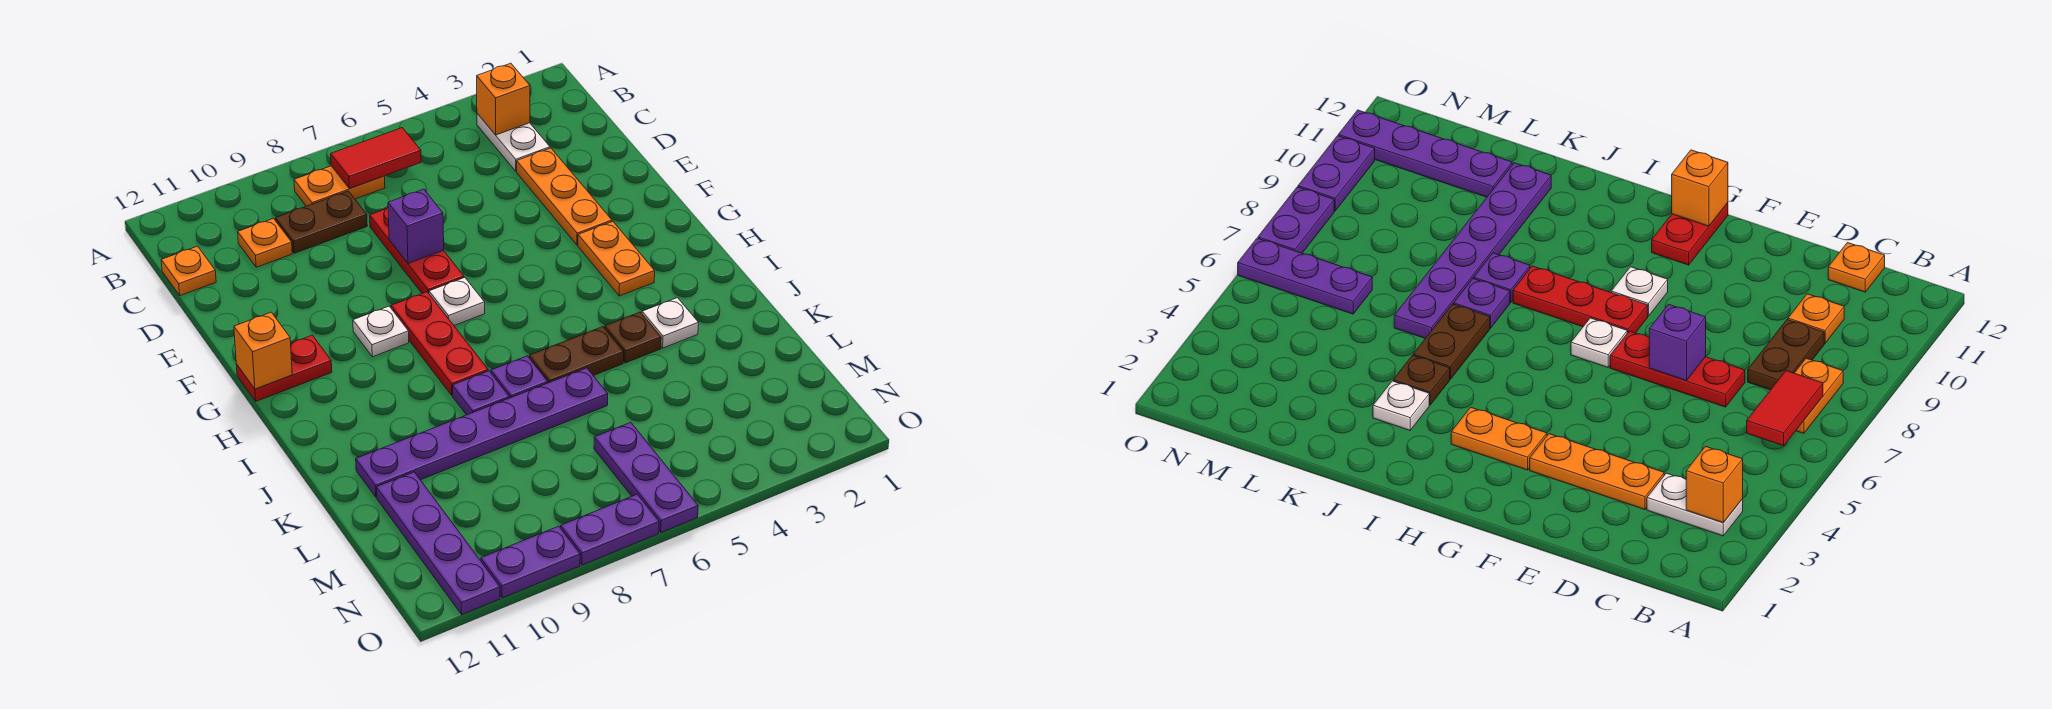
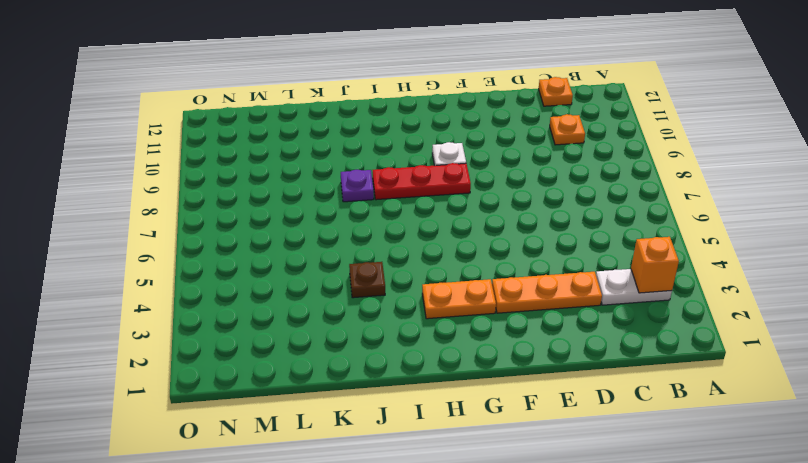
none -> orange 1x2 plate [294,166,385,206]
none -> brown 1x2 plate [275,191,367,253]
none -> red 1x3 plate [370,208,464,293]

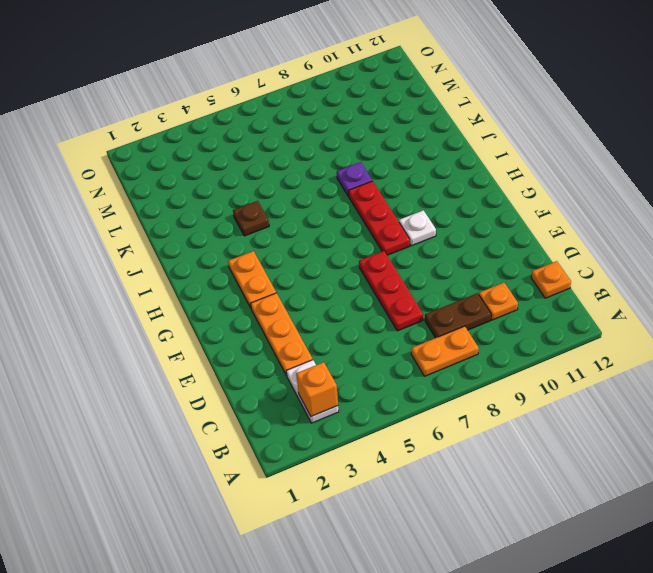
none -> white 1x1 plate [429,278,485,325]
none -> red 1x2 plate [236,335,332,401]
none -> white 1x1 plate [642,298,698,348]

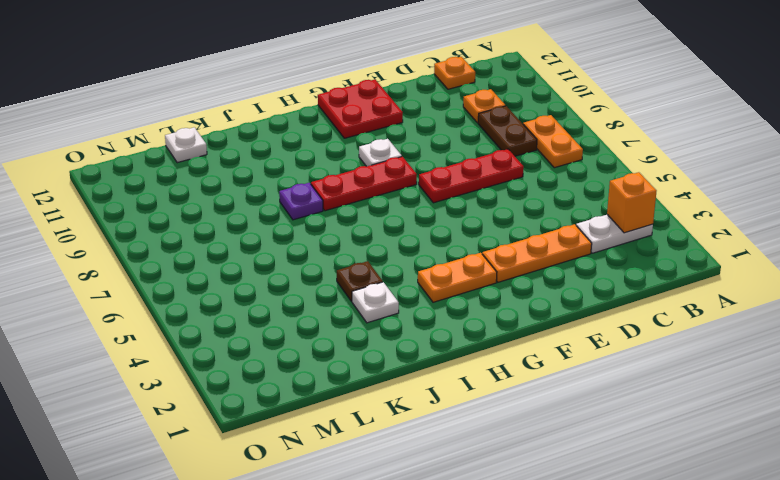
red 2x2 plate [318,80,403,138] -> red 1x2 plate [236,335,332,401]
white 1x1 plate [165,127,207,163] -> white 1x1 plate moved to [429,278,485,325]
none -> brown 1x2 plate [529,327,624,383]
none -> purple 1x1 plate [491,356,548,398]
none -> purple 1x6 plate [356,368,608,497]

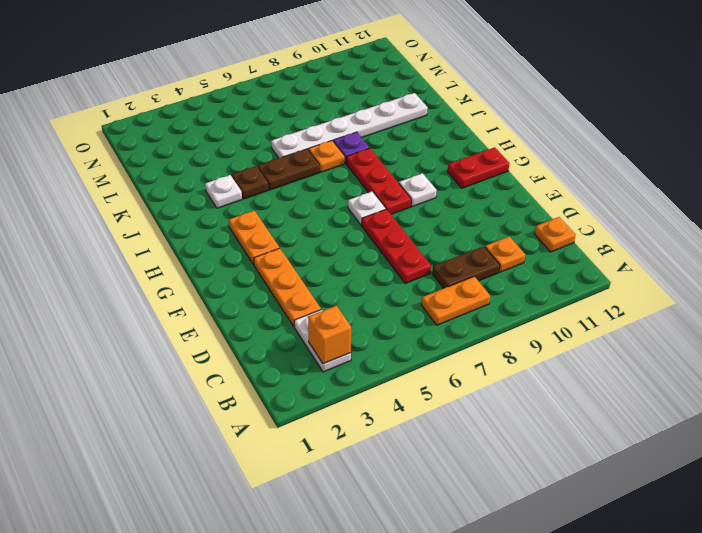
orange 1x1 plate [309,141,345,172] -> purple 1x1 plate [491,356,548,398]
white 1x6 plate [271,93,428,158] -> purple 1x6 plate [356,368,608,497]
none -> purple 1x4 plate [376,472,500,614]
none -> purple 1x3 plate [594,422,698,532]
none -> purple 1x2 plate [561,494,659,565]

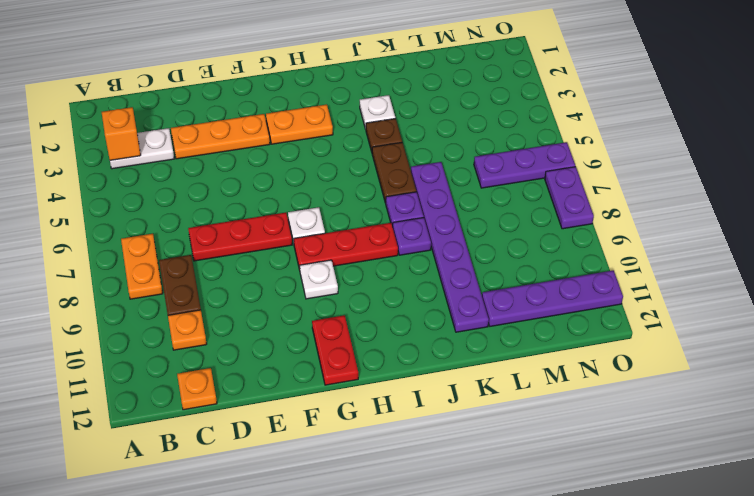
none -> purple 1x2 plate [481,526,580,598]
none -> red 1x2 tile [331,128,421,189]
none -> purple 1x1 brick [388,189,444,263]

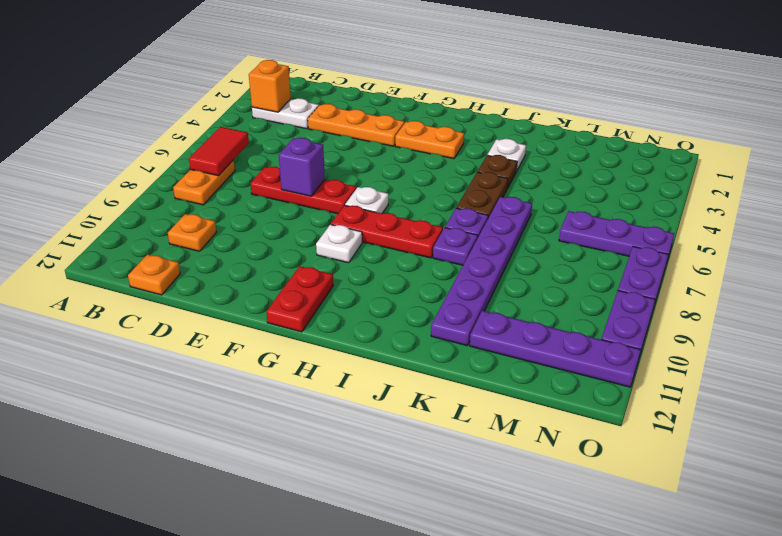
none -> brown 1x2 plate [275,191,367,253]
none -> orange 1x1 brick [234,312,292,389]

